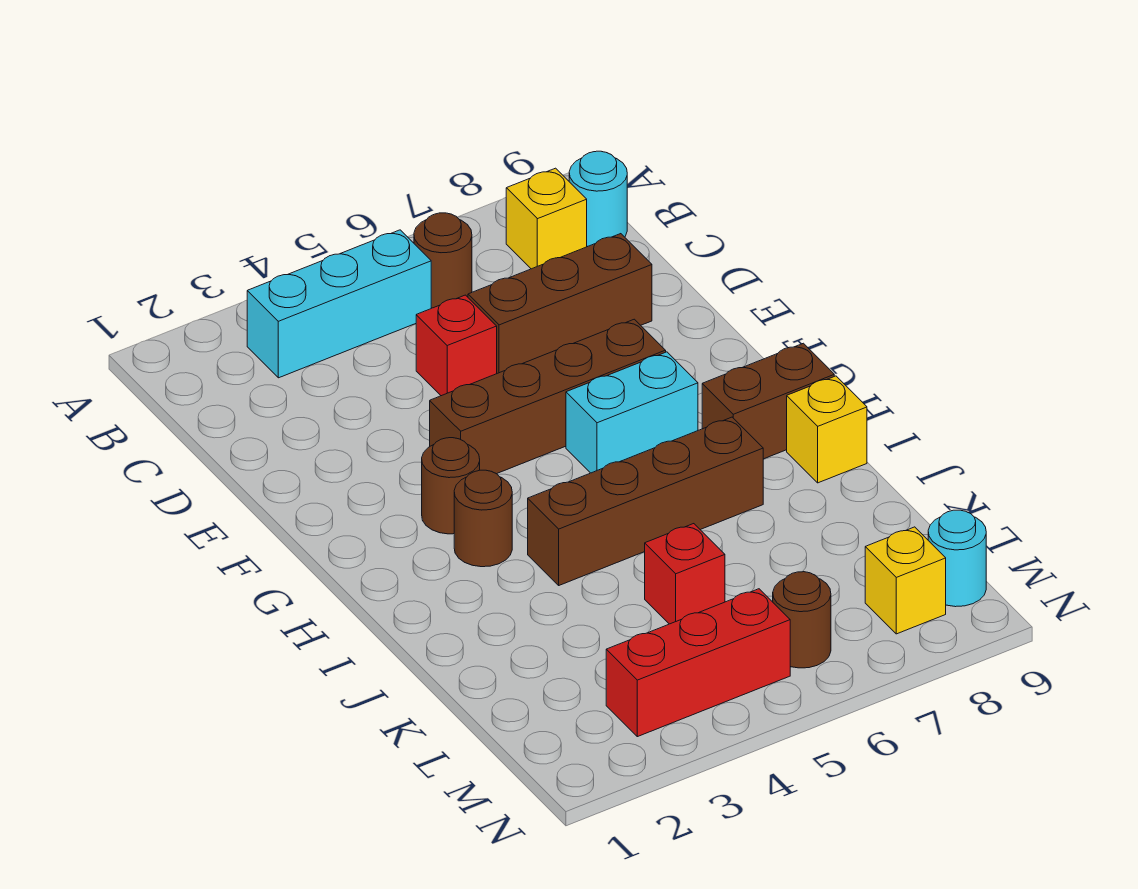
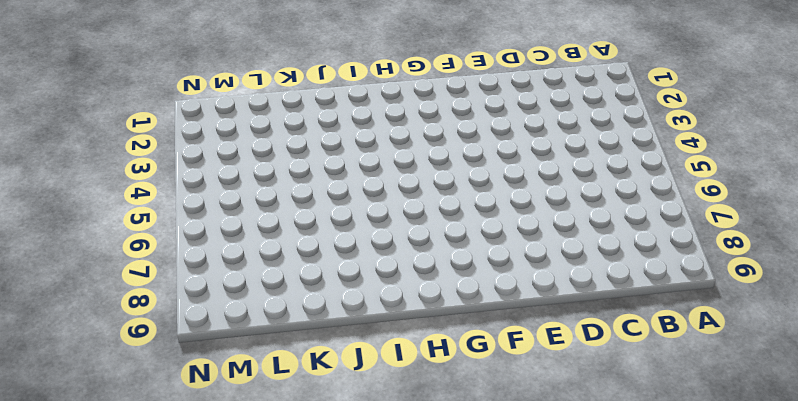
none -> cyan 1x3 brick [247,230,431,378]
none -> brown 1x1 round brick [414,213,472,308]
none -> yellow 1x1 brick [506,168,587,269]

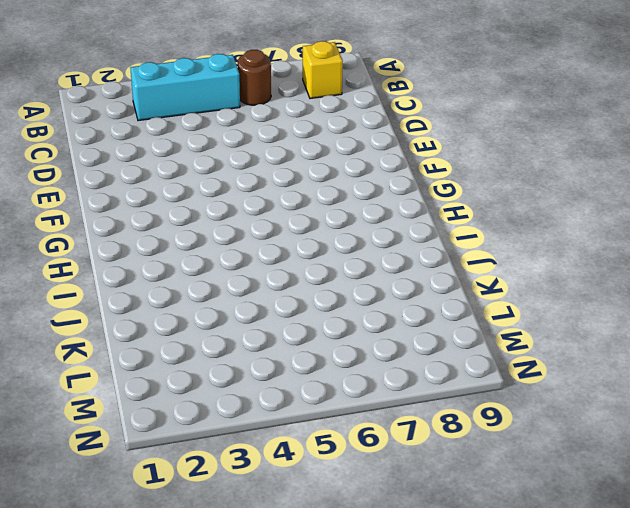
none -> cyan 1x1 round brick [569,151,627,247]
none -> red 1x1 brick [416,295,497,396]
none -> brown 1x3 brick [468,234,652,373]

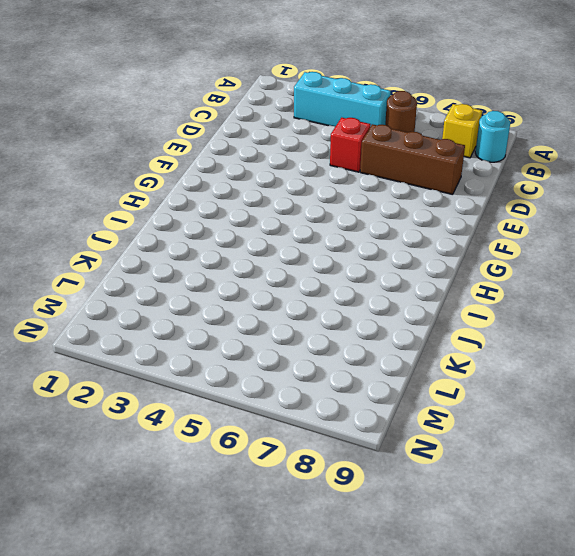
none -> brown 1x4 brick [430,319,666,474]
none -> brown 1x1 round brick [422,438,480,534]
none -> cyan 1x2 brick [566,352,698,473]

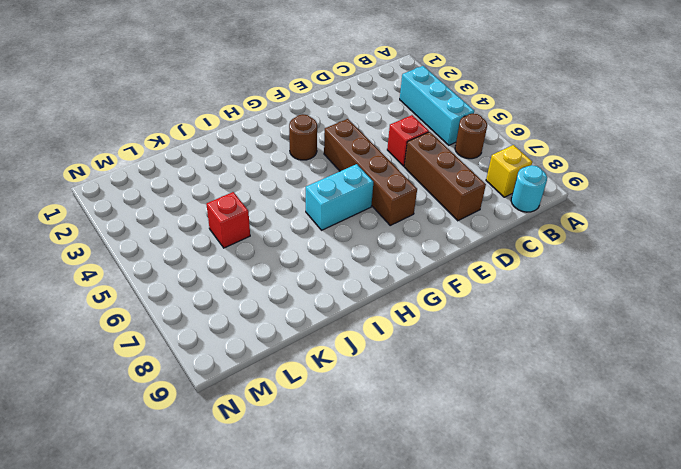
cyan 1x2 brick [306,164,373,230] -> cyan 1x2 brick turned to [566,352,698,473]
none -> brown 1x1 round brick [454,470,512,567]
none -> brown 1x2 brick [702,343,834,459]
none -> brown 1x4 brick [528,417,763,585]

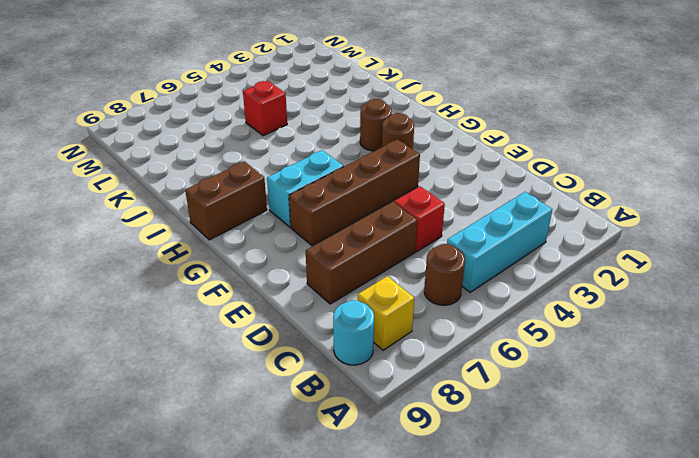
none -> brown 1x4 brick [528,417,763,585]
none -> yellow 1x1 brick [787,376,867,483]
none -> red 1x3 brick [606,589,790,737]

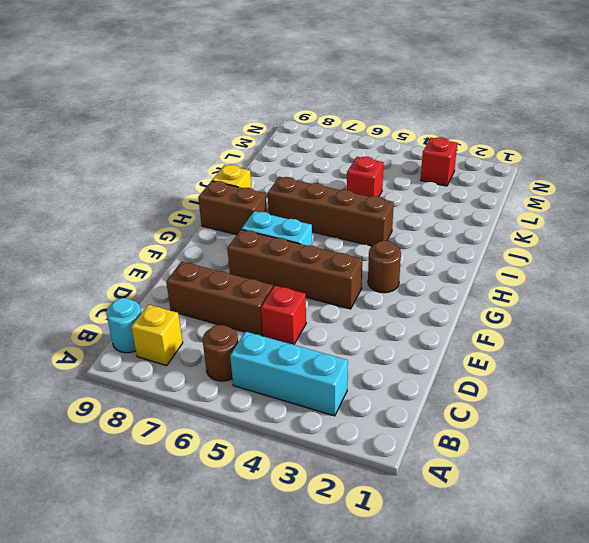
red 1x1 brick [421,137,457,186] -> red 1x3 brick [606,589,790,737]
none -> brown 1x1 round brick [454,470,512,567]
none -> brown 1x1 round brick [773,572,831,668]
none -> yellow 1x1 brick [865,527,946,634]

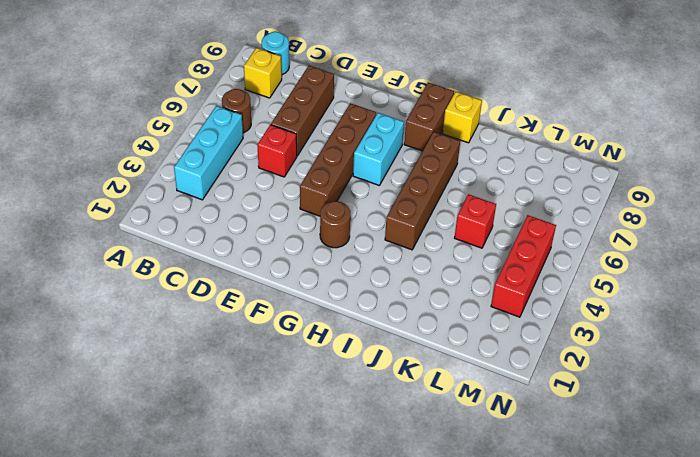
none -> brown 1x1 round brick [454,470,512,567]
none -> brown 1x1 round brick [773,572,831,668]
none -> yellow 1x1 brick [865,527,946,634]

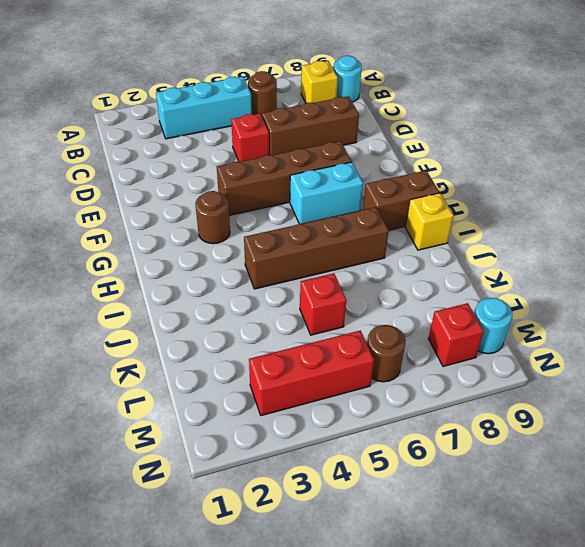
red 1x1 brick [428,303,484,367] -> yellow 1x1 brick [865,527,946,634]
none -> brown 1x1 round brick [454,470,512,567]

